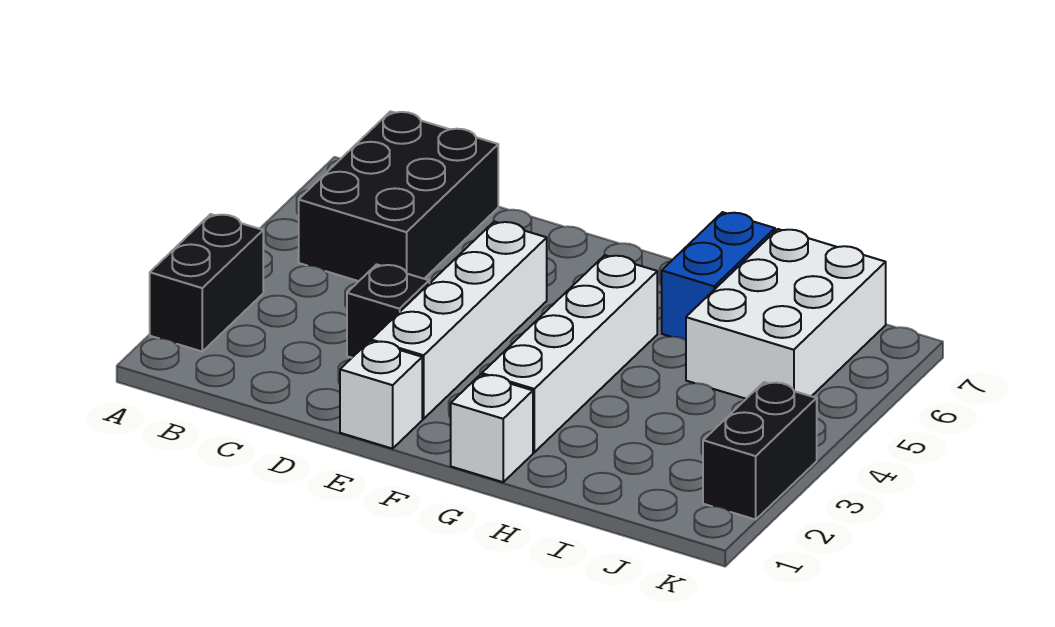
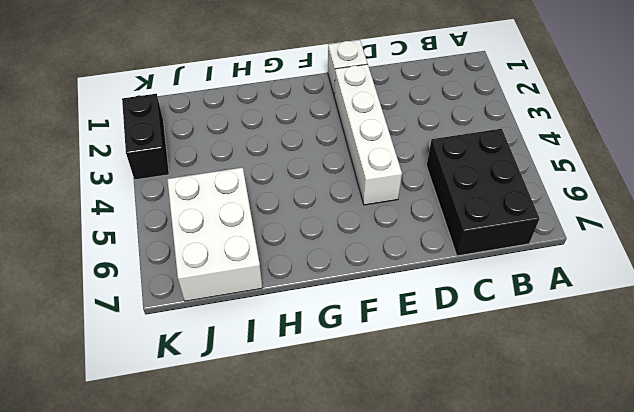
none -> black 1x2 brick [150,214,263,351]
none -> black 1x1 brick [347,264,429,358]

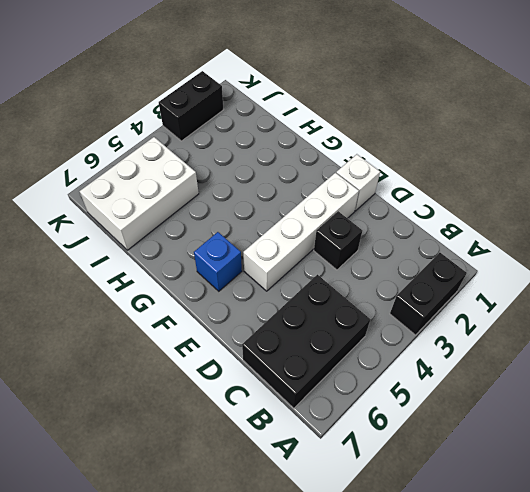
blue 1x1 brick [194,232,242,291] -> none
none -> white 1x1 brick [451,375,533,482]
none -> white 1x4 brick [482,255,657,452]

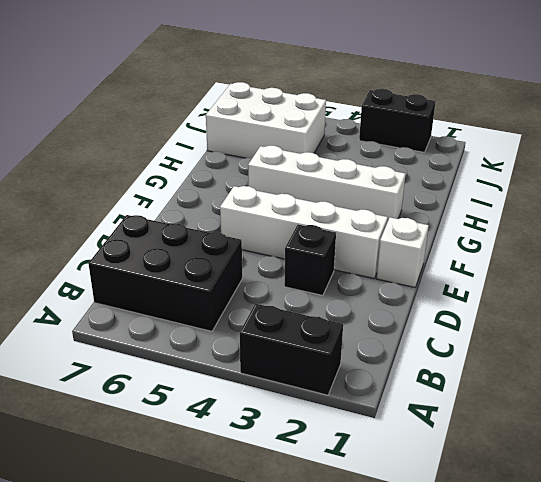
none -> white 1x1 brick [451,375,533,482]
none -> blue 1x2 brick [662,212,775,340]

